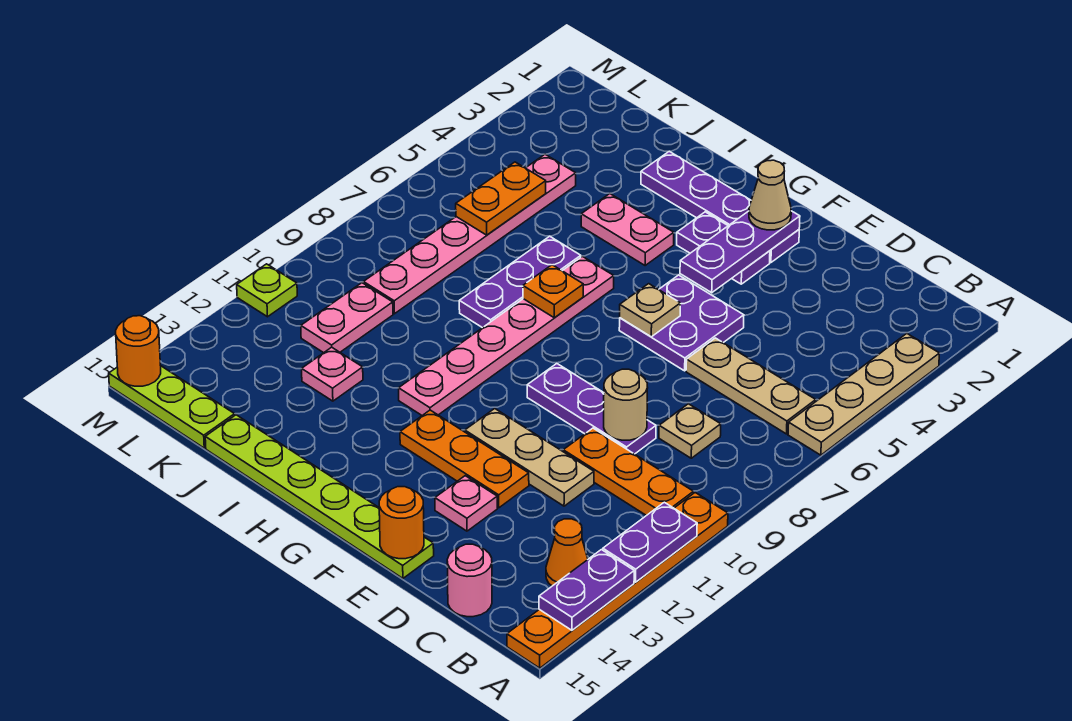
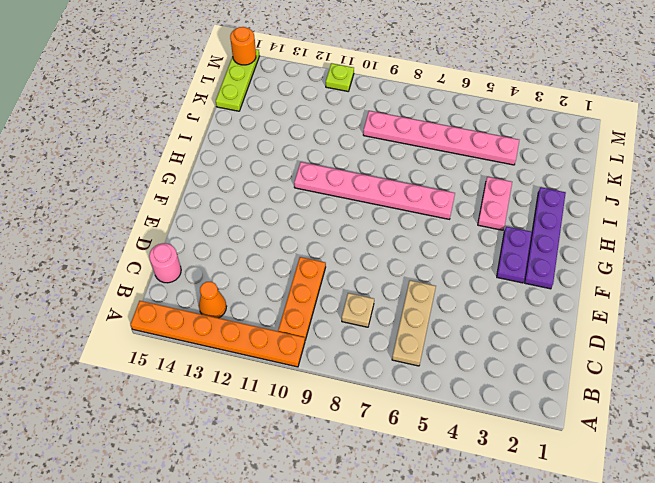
none -> tan 1x4 plate [788,334,939,455]
none -> purple 1x3 plate [527,364,656,454]
none -> tan 1x3 plate [465,409,594,506]
none -> purple 2x2 plate [619,275,744,371]

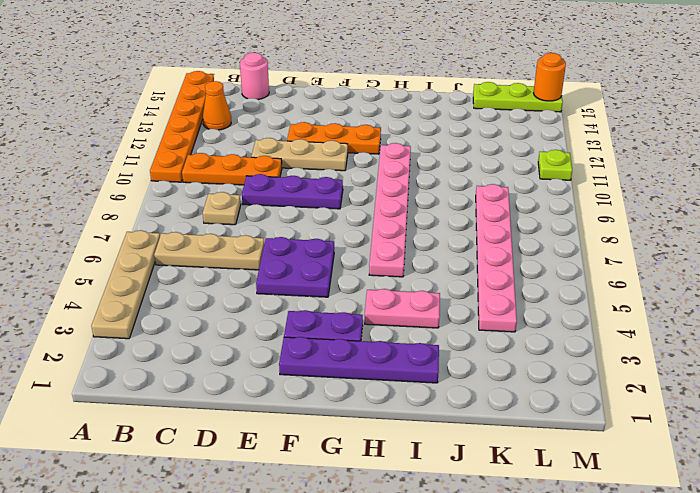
none -> pink 1x1 plate [435,476,497,531]
none -> lime 1x6 plate [205,415,434,578]
none -> purple 1x3 plate [459,236,581,328]
none -> pink 1x1 plate [302,347,363,401]

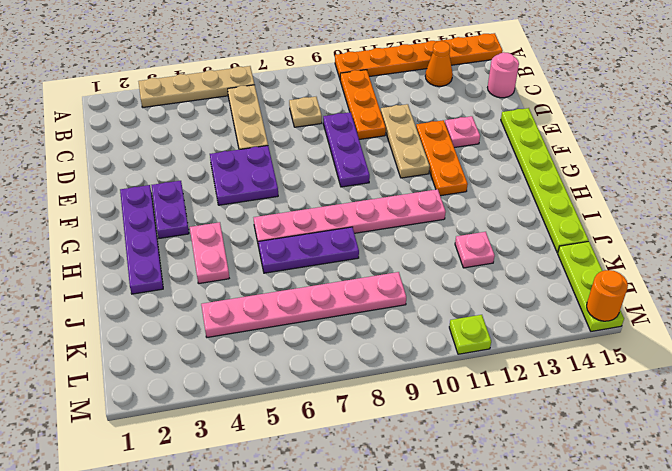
none -> pink 1x2 plate [301,283,393,353]
none -> purple 1x2 plate [603,502,697,582]
none -> purple 1x2 plate [539,550,634,630]
none -> tan 1x1 round brick [604,369,647,440]

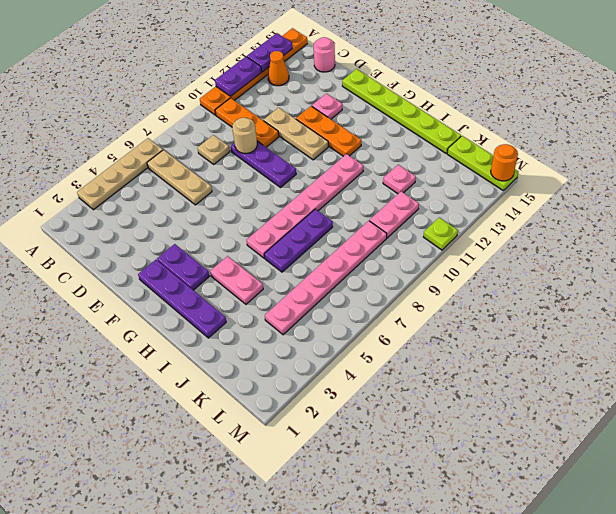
none -> purple 2x2 plate [619,275,744,371]
none -> orange 1x1 round brick [379,487,424,559]
none -> purple 1x3 plate [680,211,800,293]
none -> tan 1x1 plate [620,284,680,337]

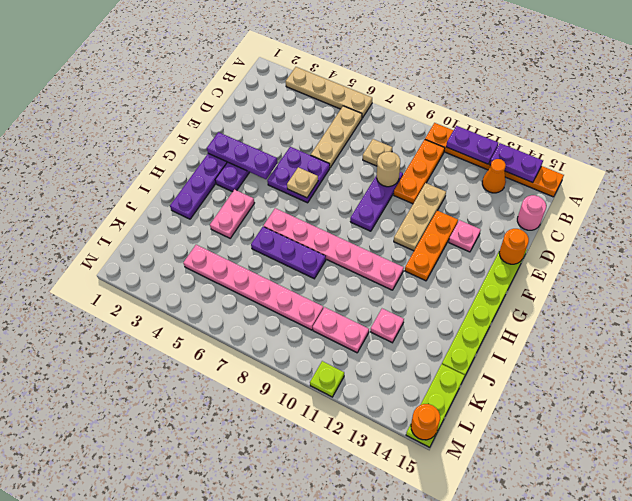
none -> orange 1x1 plate [523,265,583,318]
none -> orange 1x2 plate [456,162,546,235]
none -> tan 1x1 cone [749,160,791,230]

